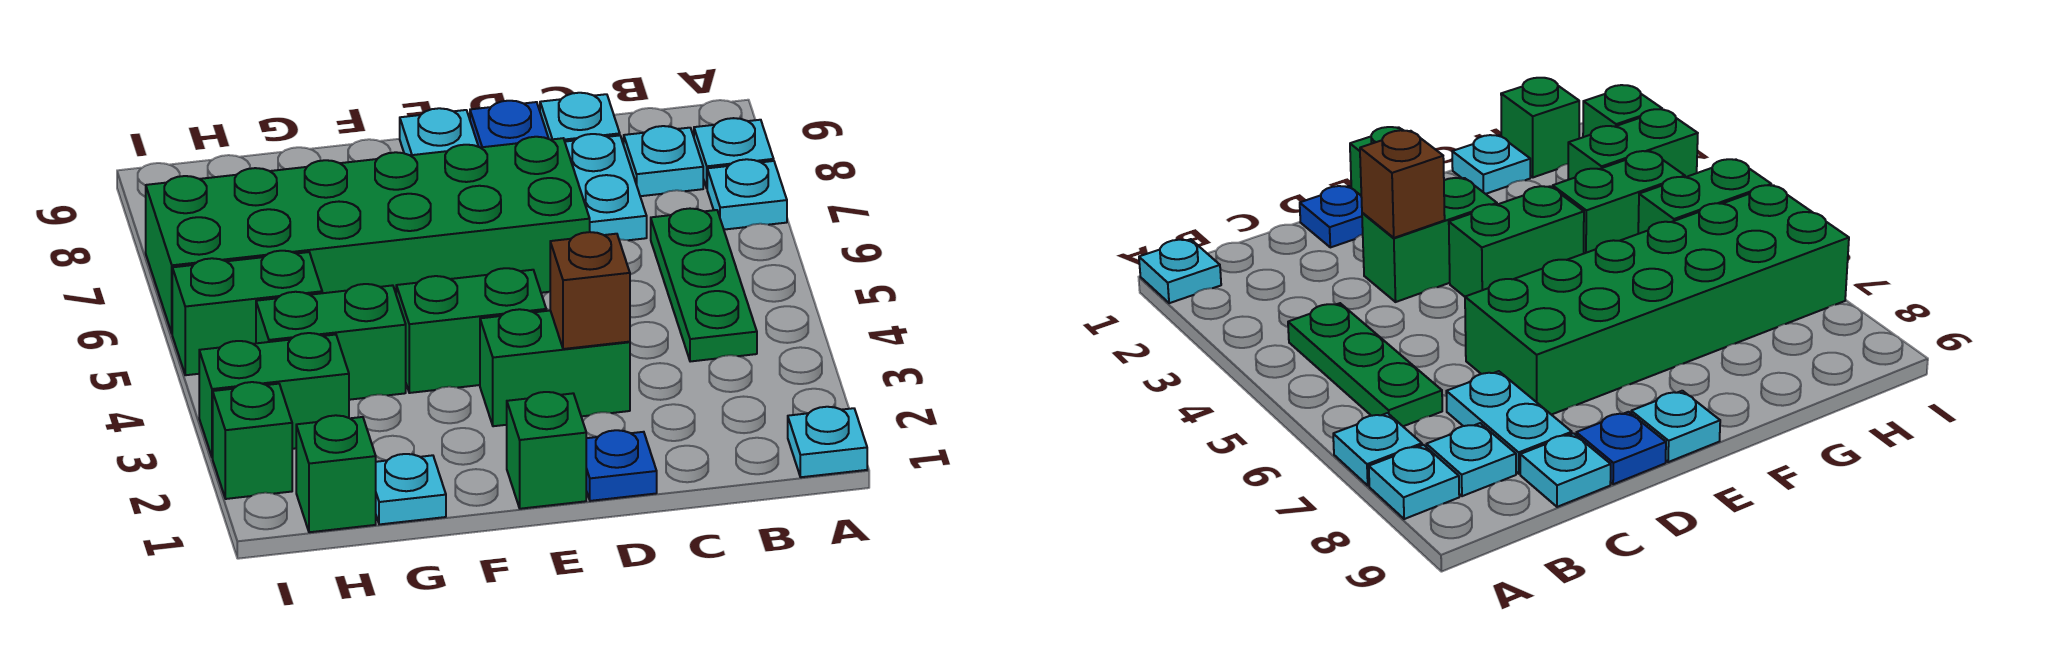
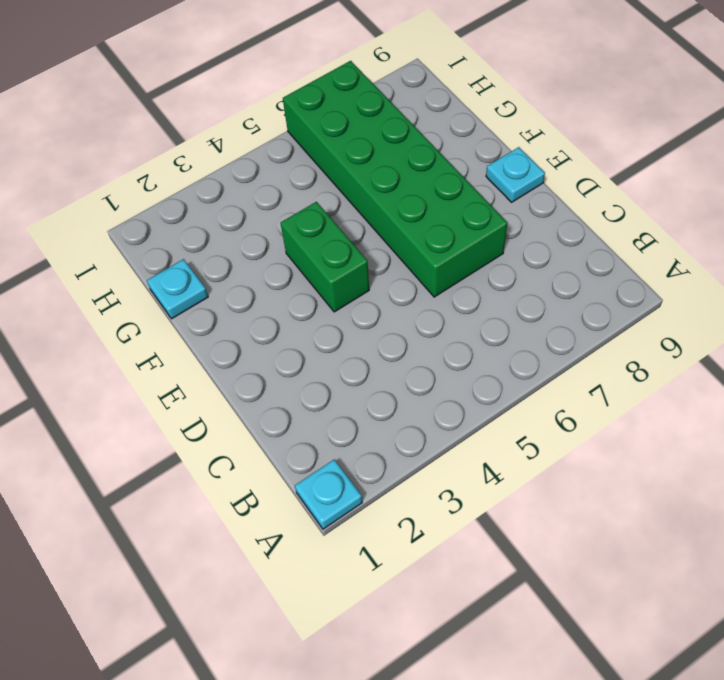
none -> cyan 1x1 plate [707,159,787,230]
none -> cyan 1x1 plate [694,118,774,188]
none -> green 1x3 plate [651,209,757,362]

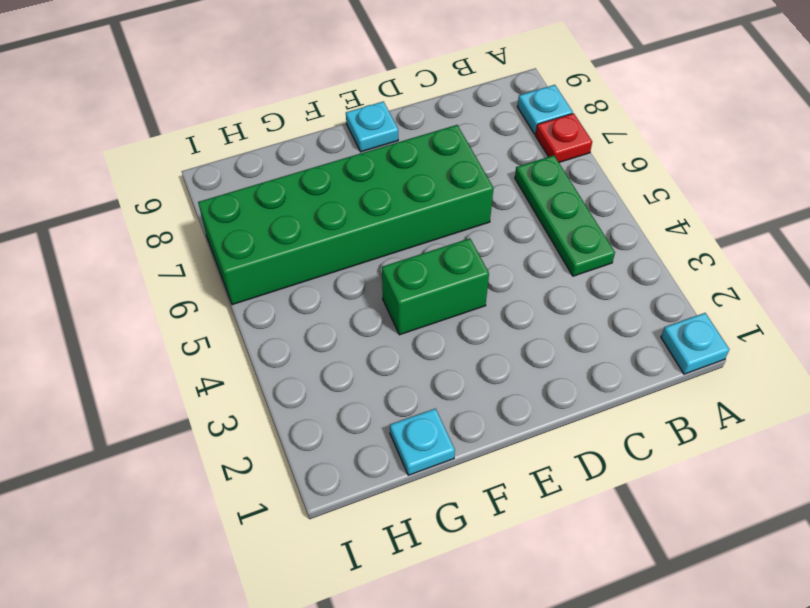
red 1x1 plate [535,113,592,162] -> cyan 1x1 plate [707,159,787,230]
none -> cyan 1x1 plate [624,126,703,196]
none -> cyan 1x2 plate [565,134,647,240]
none -> cyan 1x1 plate [540,93,620,142]

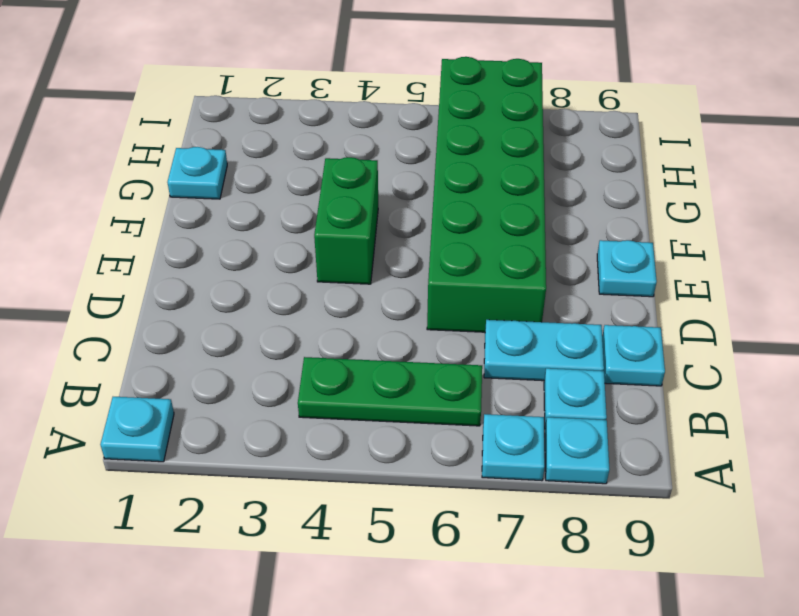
none -> blue 1x1 plate [586,430,657,501]
none -> green 1x2 brick [480,309,630,426]
none -> blue 1x1 plate [470,101,549,147]

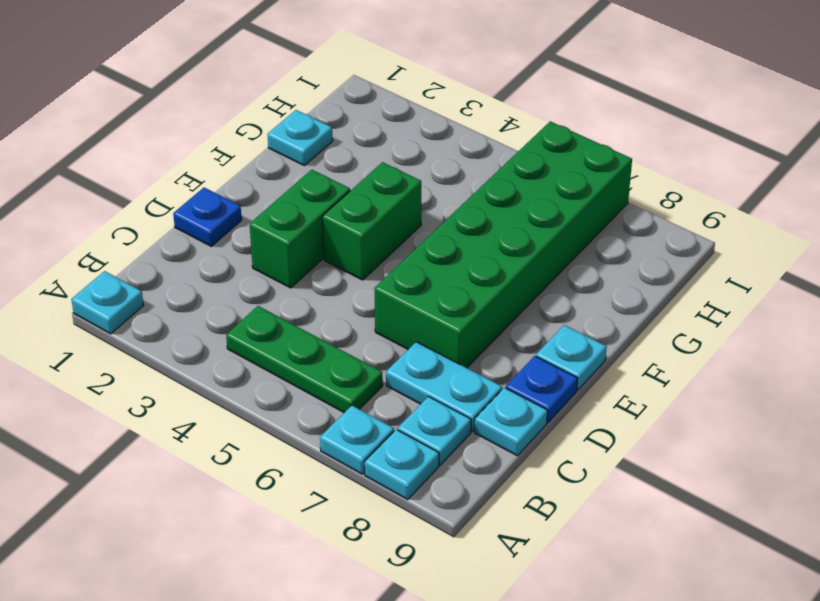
none -> green 1x1 brick [507,392,586,509]
none -> green 1x2 brick [256,284,406,400]
none -> green 1x1 brick [296,415,376,532]

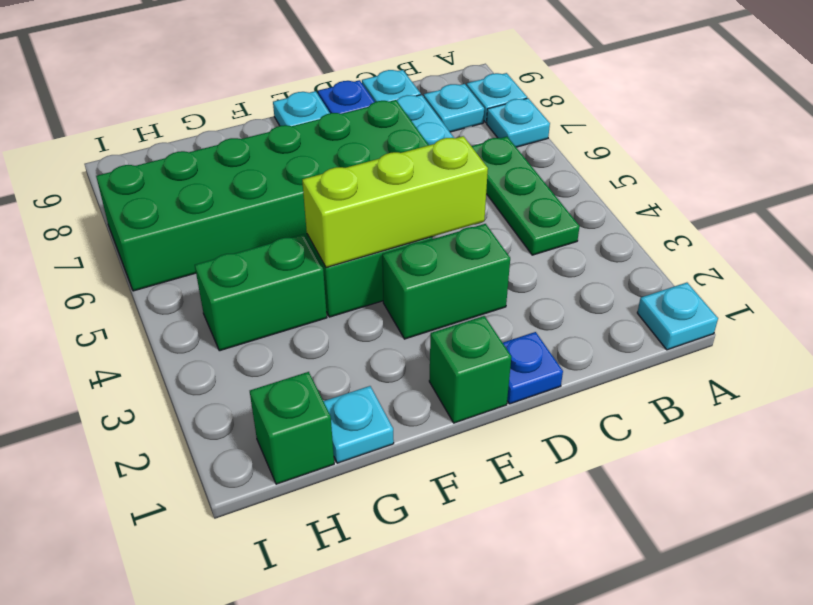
lime 1x3 brick [302,136,488,268] -> none
none -> green 1x2 brick [199,333,349,458]
none -> green 1x2 brick [172,251,322,375]
none -> green 1x1 brick [213,382,292,499]

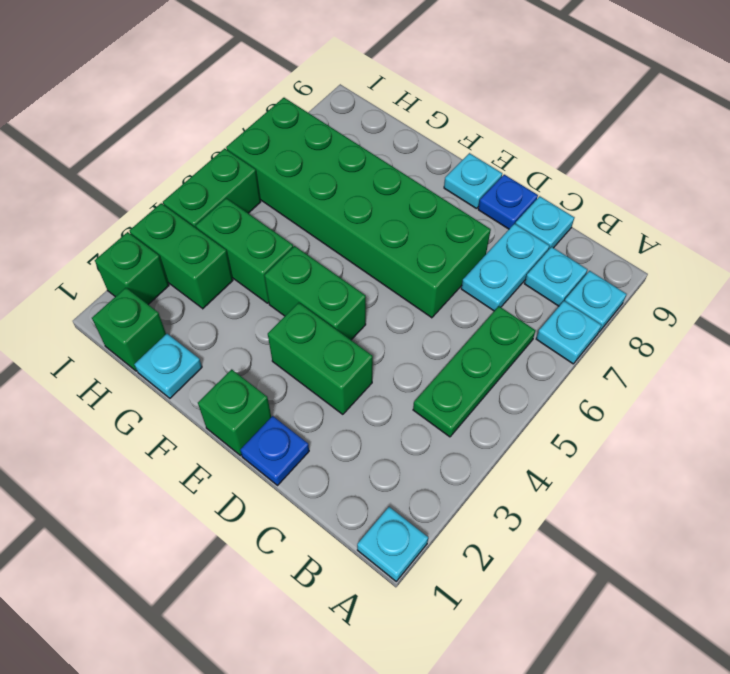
green 1x2 brick [163,148,261,228] -> green 1x2 brick turned to [172,251,322,375]
none -> brown 1x1 brick [550,232,630,349]

